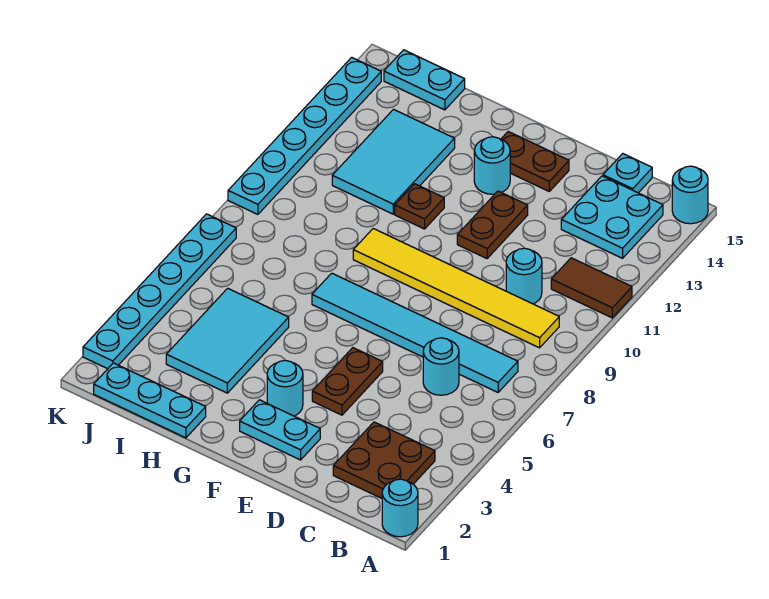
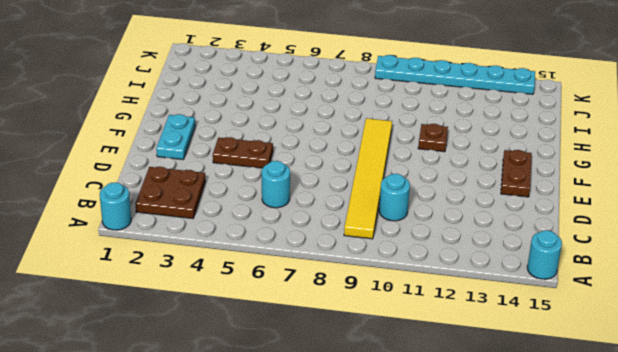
none -> brown 1x2 tile [551,258,632,318]
none -> cyan 1x6 tile [312,273,518,392]
none -> cyan 2x2 plate [561,176,663,258]

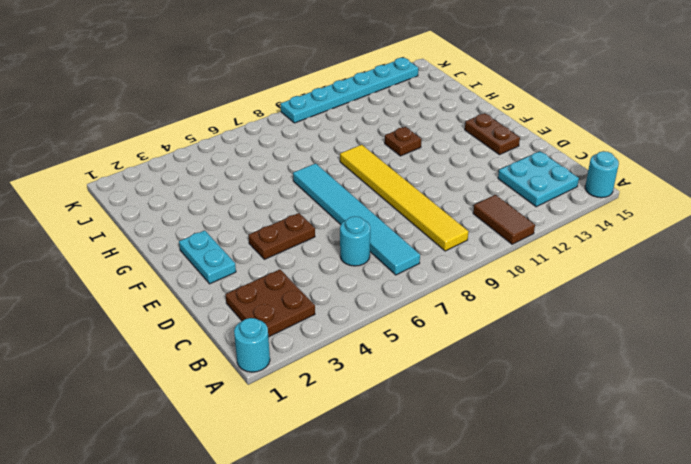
none -> cyan 1x1 round brick [506,248,542,304]
none -> cyan 1x1 plate [603,154,652,193]
none -> brown 1x2 plate [457,191,528,258]

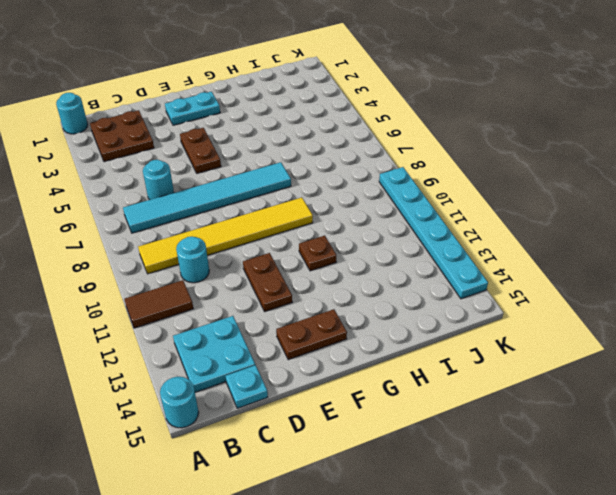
none -> cyan 1x1 round brick [267,360,303,416]
none -> cyan 1x1 round brick [474,137,510,194]
none -> cyan 1x3 plate [94,363,206,438]

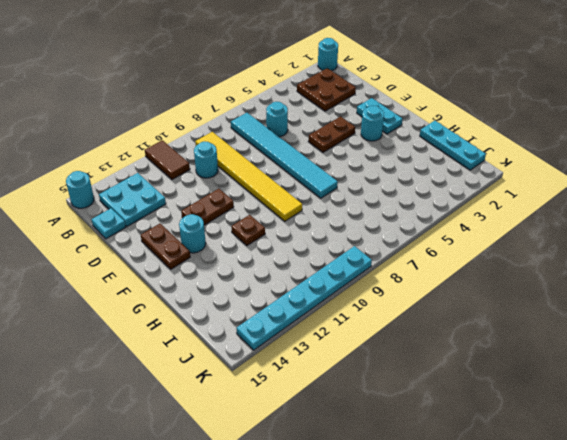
none -> cyan 2x3 tile [166,288,289,393]
none -> cyan 2x3 tile [332,109,455,214]
none -> cyan 1x2 plate [384,50,465,110]

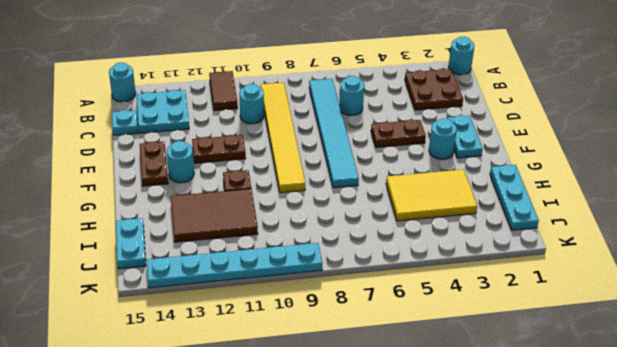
yellow 2x3 tile [386,169,477,221] -> cyan 2x3 tile [166,288,289,393]
brown 2x3 tile [171,189,258,242] -> cyan 2x3 tile [332,109,455,214]
none -> cyan 1x6 plate [83,214,236,369]

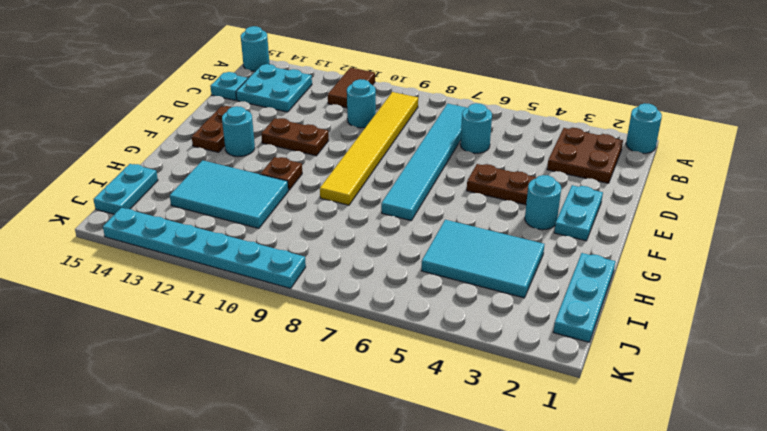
none -> cyan 1x6 plate [83,214,236,369]

